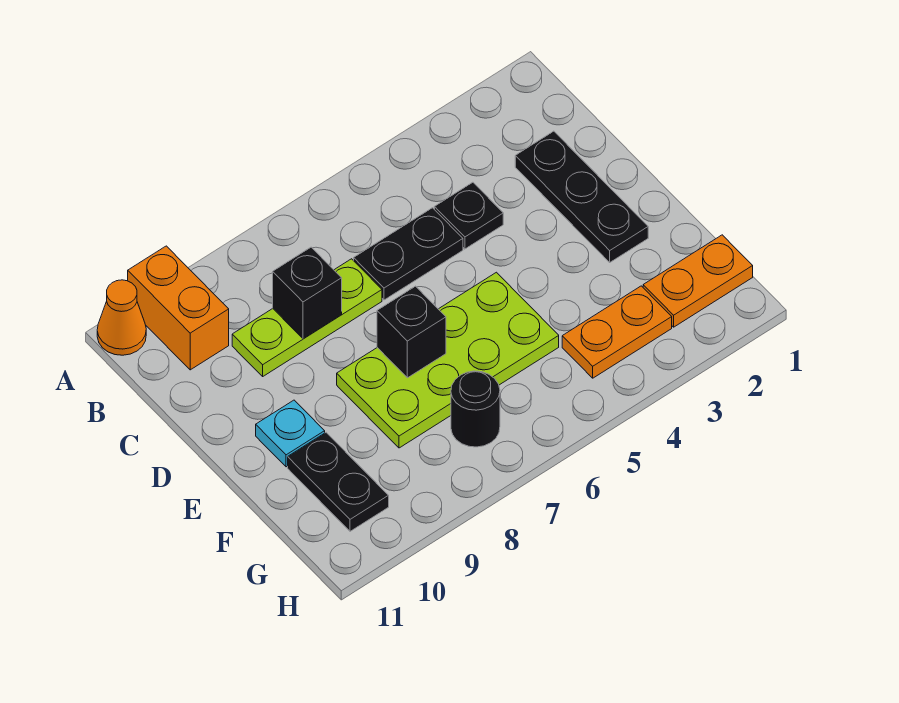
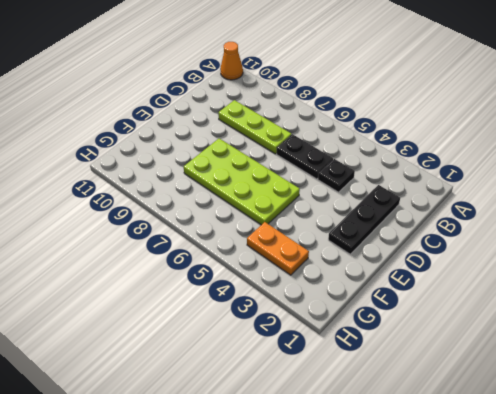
none -> orange 1x2 brick [128,246,229,370]
none -> cyan 1x1 plate [256,400,325,467]
none -> black 1x2 plate [288,433,389,531]

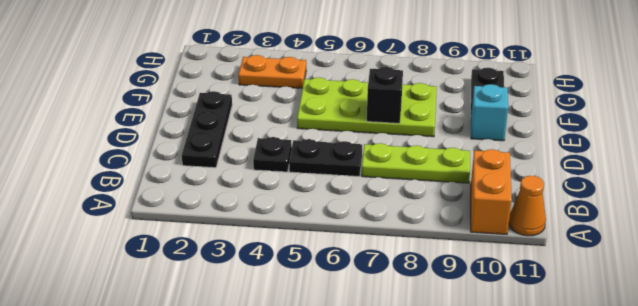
cyan 1x1 brick [471,84,508,141] -> cyan 1x1 plate [256,400,325,467]
none -> orange 1x2 plate [643,235,753,327]
none -> black 1x1 round brick [451,371,500,447]
none -> black 1x1 brick [273,247,342,339]

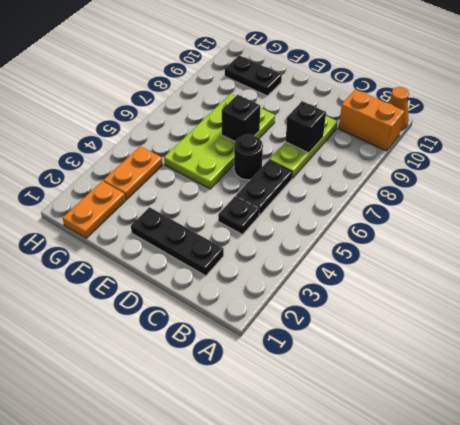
black 1x1 round brick [234,134,263,180] -> black 1x1 round brick moved to [451,371,500,447]
none -> cyan 1x1 plate [256,400,325,467]

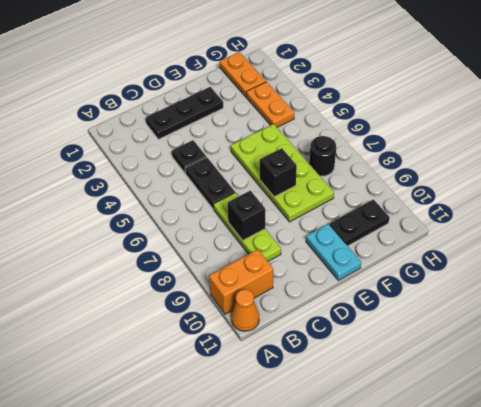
cyan 1x2 plate [306,224,361,281] -> cyan 1x1 plate [256,400,325,467]

